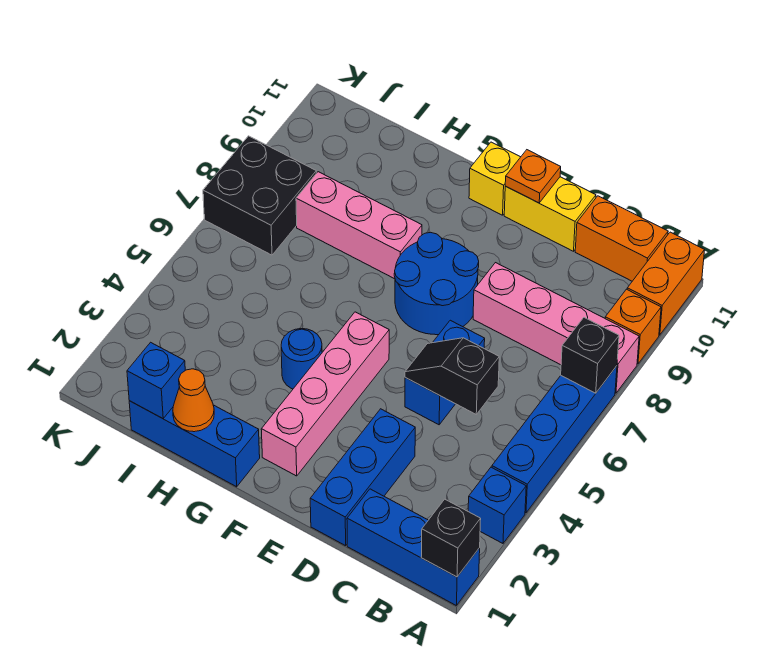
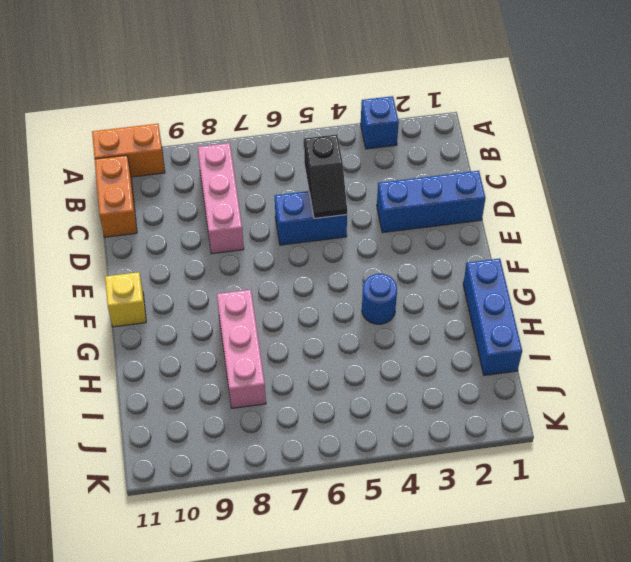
pink 1x3 brick [198,143,244,254] -> pink 1x4 brick [473,263,639,393]
none -> blue 1x3 brick [347,489,480,606]
none -> blue 1x4 brick [492,366,617,513]
none -> orange 1x1 brick [605,289,661,364]

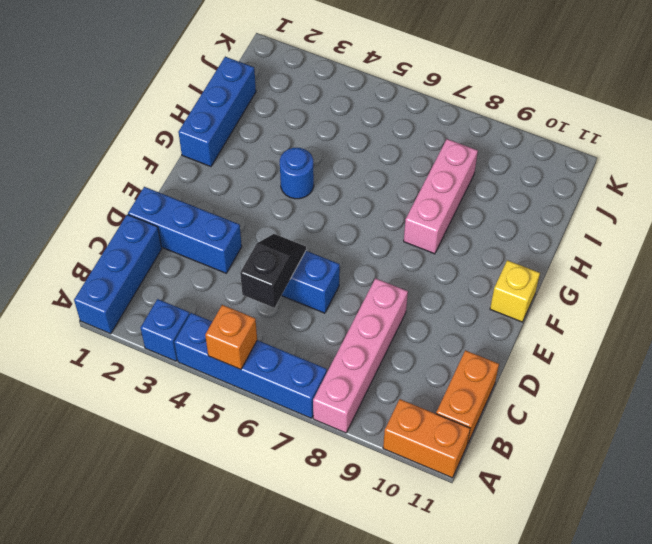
orange 1x1 brick [205,305,257,369] -> orange 1x1 brick moved to [605,289,661,364]
none -> yellow 1x2 brick [504,177,596,251]
none -> blue 2x2 round brick [394,232,479,335]
none -> pink 1x4 brick [261,312,389,476]

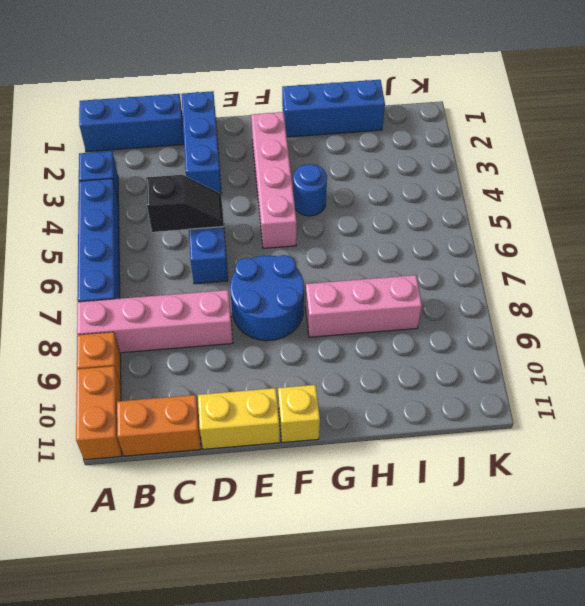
none -> black 2x2 brick [203,136,316,255]
none -> black 1x1 brick [421,499,481,577]
none -> black 1x1 brick [561,318,619,393]

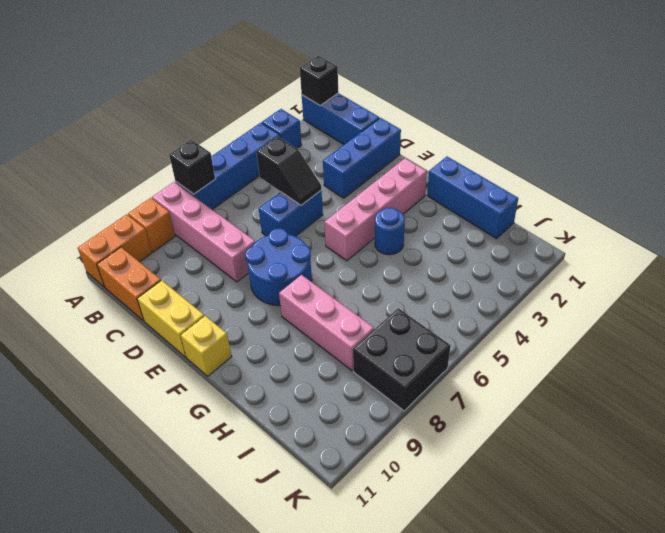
none -> orange 1x1 plate [505,150,561,203]
none -> orange 1x1 cone [173,369,214,432]
none -> blue 1x1 brick [127,342,185,419]

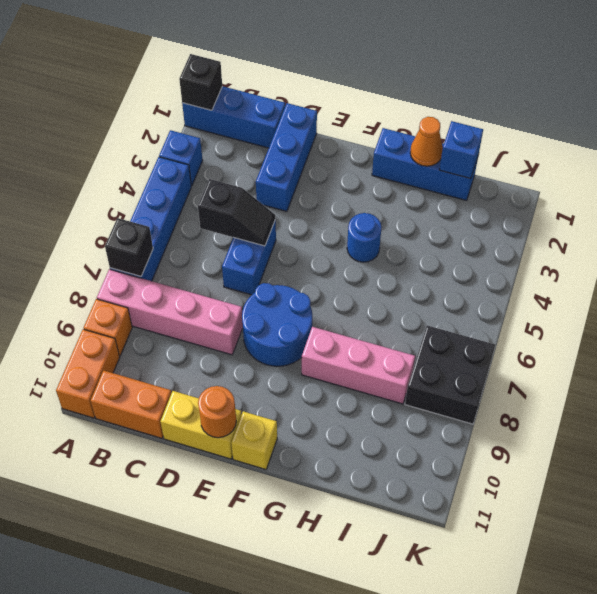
orange 1x1 round brick [198,386,236,438] -> orange 1x1 plate [505,150,561,203]
none -> pink 1x4 brick [261,312,389,476]

